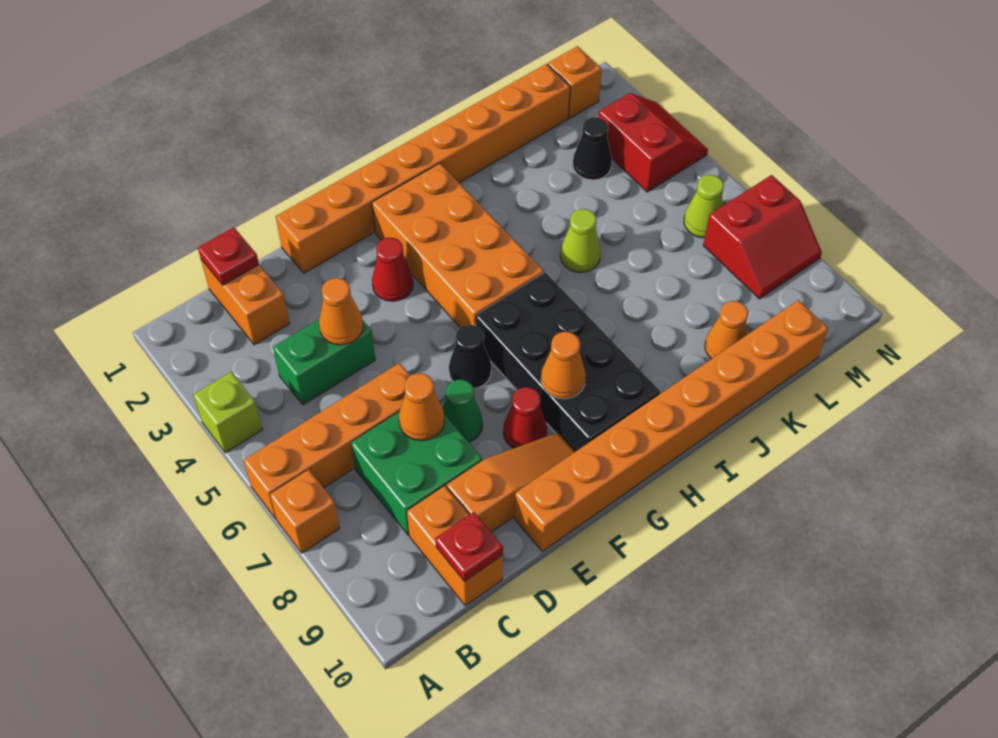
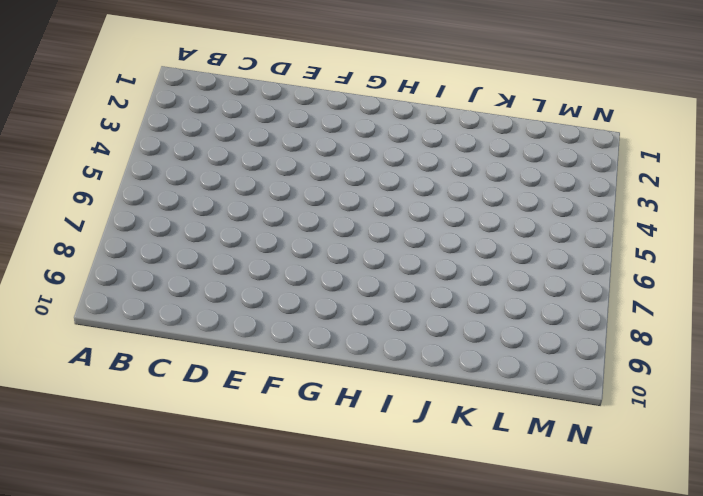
none -> lime 1x1 brick [193,372,263,453]
none -> orange 1x4 brick [244,363,411,519]
none -> orange 1x1 brick [270,470,340,553]

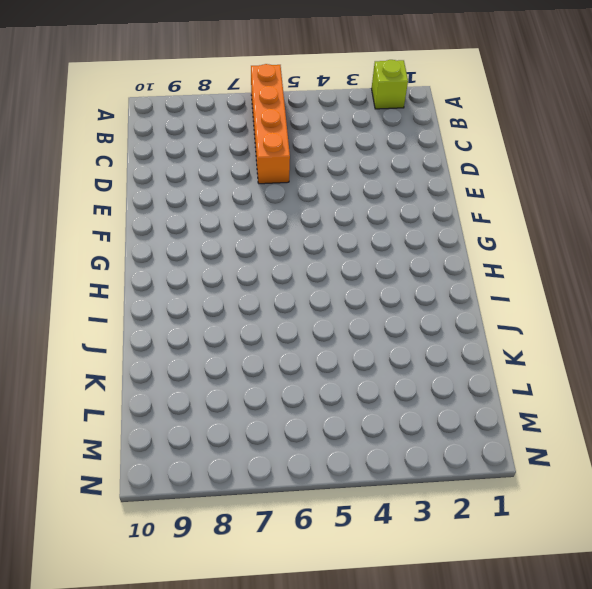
lime 1x1 brick [372,60,408,109] -> lime 1x1 brick moved to [193,372,263,453]
none -> orange 1x1 brick [270,470,340,553]
none -> orange 1x2 brick [201,259,289,345]
none -> green 1x2 brick [273,319,375,405]

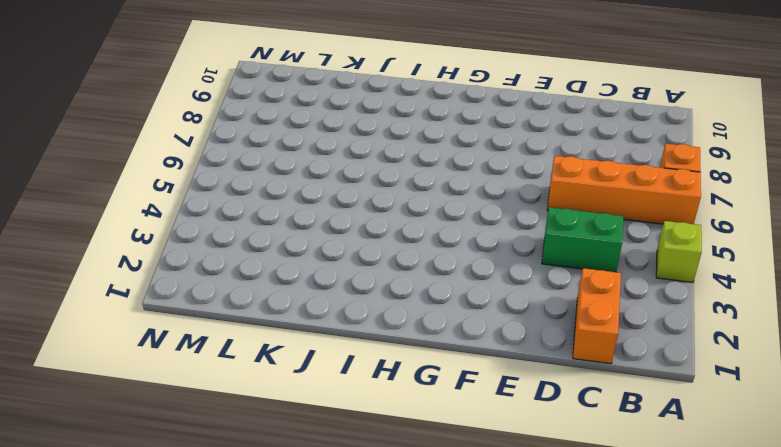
none -> green 2x2 brick [351,412,482,535]
none -> orange 1x2 brick [407,486,503,606]
none -> orange 1x3 slope [447,433,575,532]

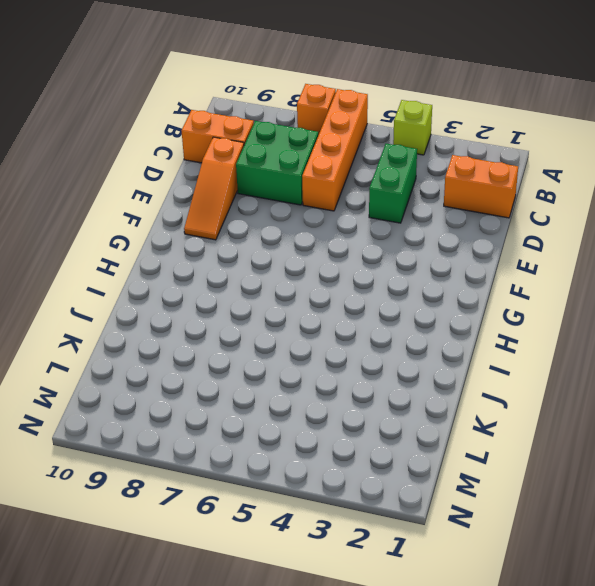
none -> orange 1x8 brick [276,64,570,273]
none -> green 1x1 cone [443,380,483,442]
none -> orange 1x8 brick [514,300,828,552]

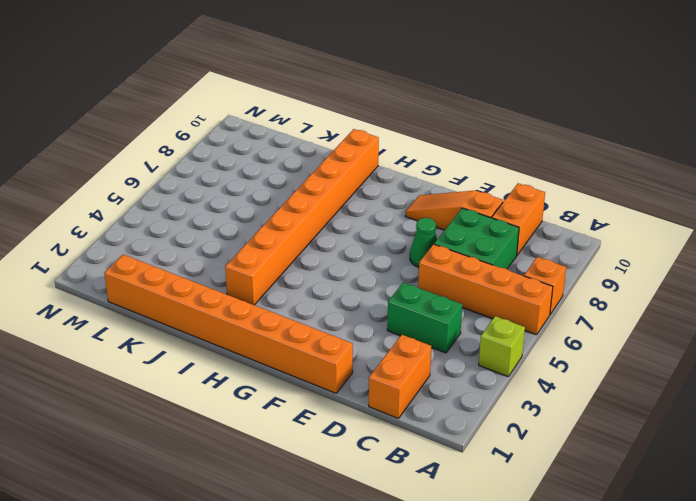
orange 1x8 brick [225,129,379,305] -> orange 1x8 brick turned to [514,300,828,552]
none -> red 1x1 cone [372,238,413,301]
none -> black 1x1 cone [449,325,491,388]
none -> red 1x1 cone [503,387,547,449]

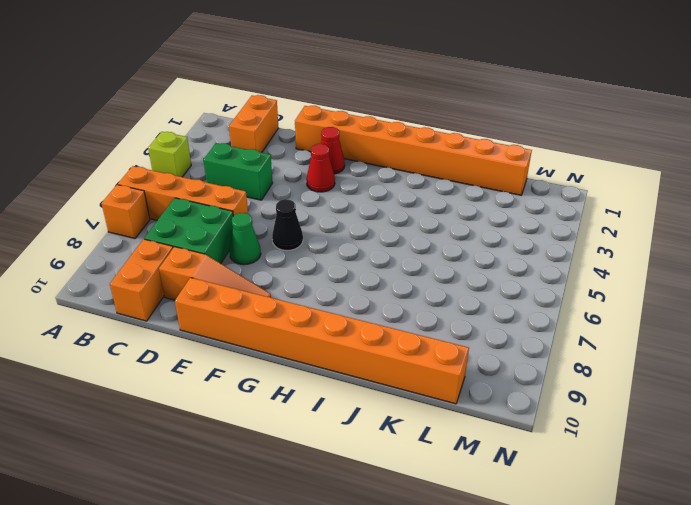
red 1x1 cone [321,127,345,174] -> red 1x1 cone moved to [503,387,547,449]
none -> orange 2x4 brick [372,163,544,328]
none -> black 2x4 brick [476,272,660,452]
none -> lime 1x1 cone [560,209,601,272]

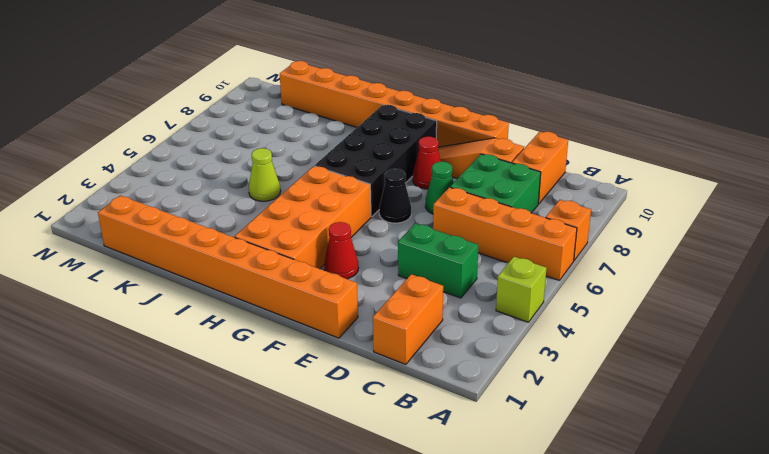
none -> orange 1x1 cone [705,301,748,359]
none -> black 1x1 cone [573,117,612,180]
none -> orange 1x1 brick [548,46,602,118]

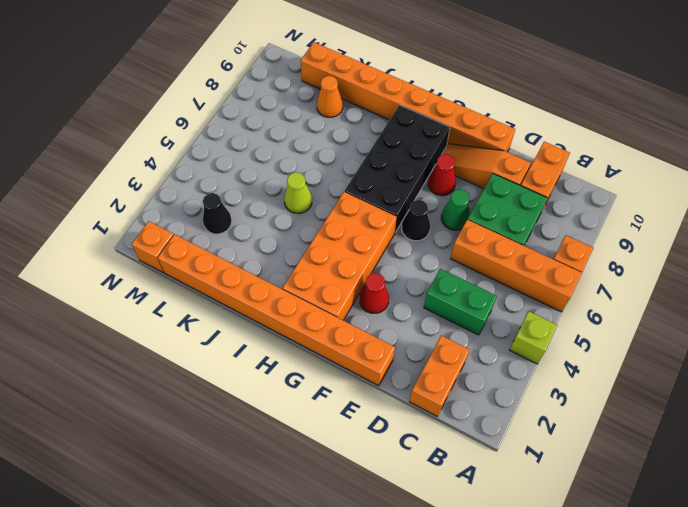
none -> red 2x2 slope [599,93,708,192]
none -> lime 1x1 cone [684,175,724,238]
none -> red 2x2 slope [703,175,822,299]

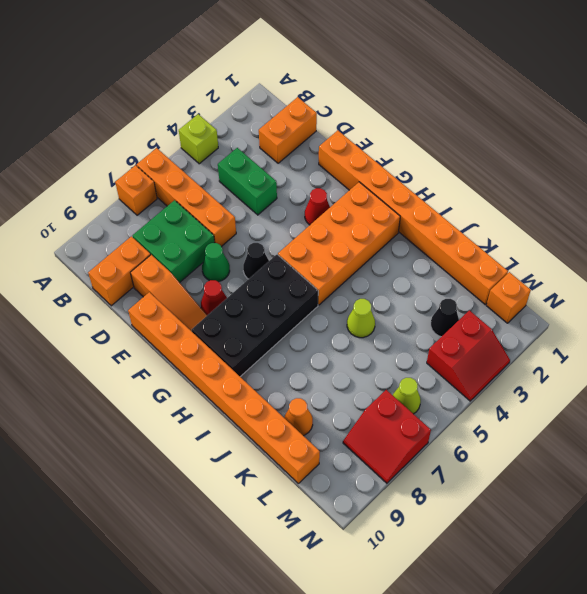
none -> red 1x1 plate [198,228,259,285]
none -> red 1x1 plate [435,512,503,581]
none -> orange 1x1 cone [319,278,363,345]

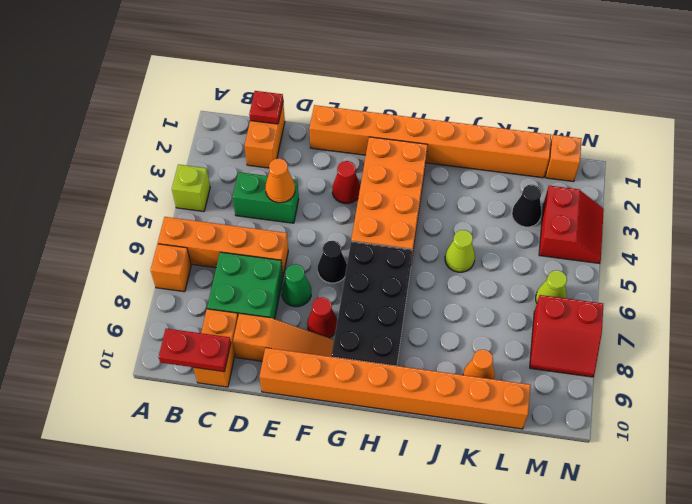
red 1x2 plate [159,328,231,372] -> red 1x1 plate [435,512,503,581]
none -> orange 1x1 cone [399,373,445,441]
none -> orange 1x1 cone [541,332,586,399]

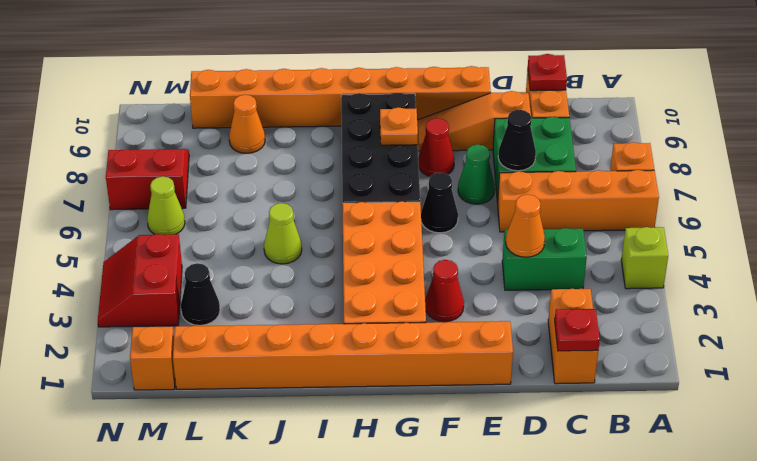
black 1x1 cone [498,110,536,171] -> orange 1x1 cone [399,373,445,441]
orange 1x1 plate [380,107,418,145] -> orange 1x1 cone [541,332,586,399]

